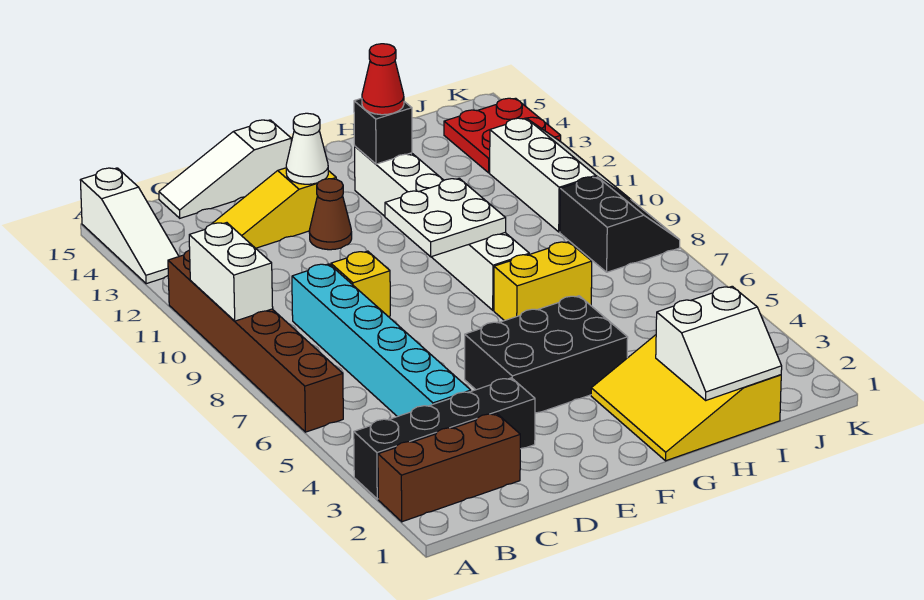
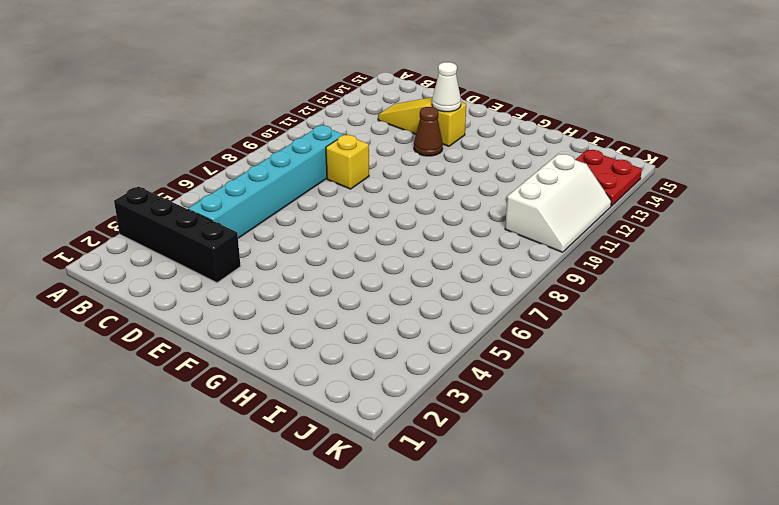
none -> brown 1x3 brick [378,413,520,522]
none -> brown 1x6 brick [168,250,343,432]
none -> white 1x3 slope [80,168,179,284]

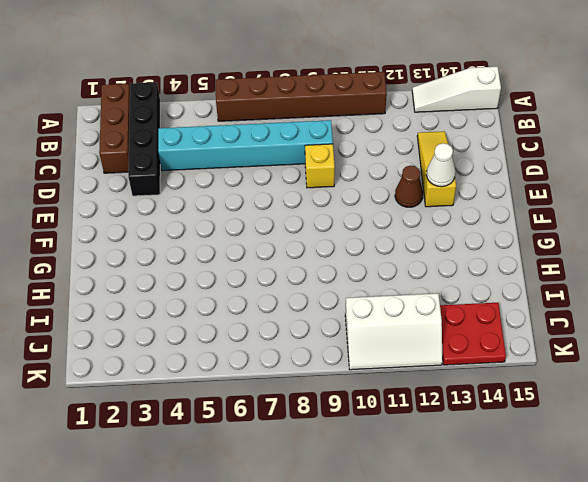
none -> white 1x3 slope [159,120,291,218]
none -> black 2x3 brick [465,296,628,413]
none -> yellow 3x3 slope [591,335,781,461]

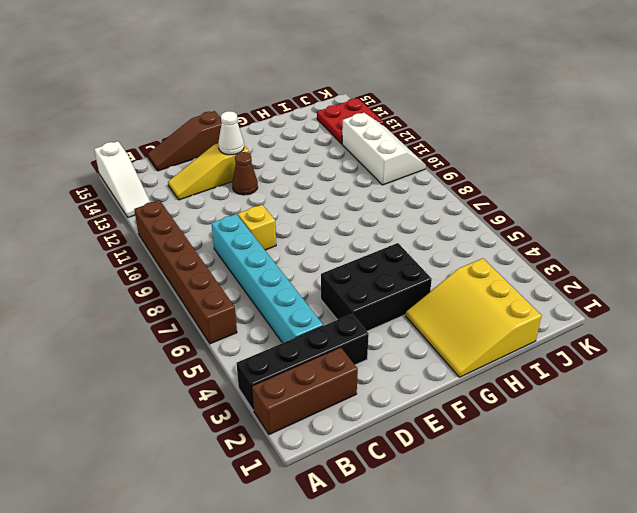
brown 1x3 slope [148,111,222,171] -> white 1x3 slope [159,120,291,218]
none -> yellow 1x2 brick [494,242,592,321]
none -> white 1x6 brick [355,146,529,310]
none -> black 2x2 slope [560,177,680,272]

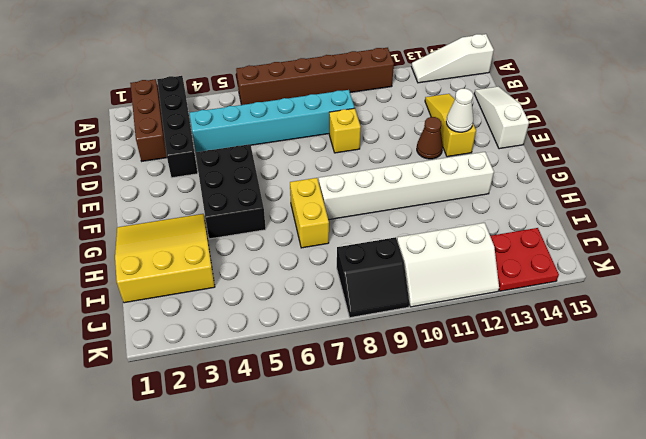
none -> white 1x2 brick [189,223,273,321]
none -> white 2x2 plate [385,178,506,257]
none -> black 1x1 brick [354,98,412,164]

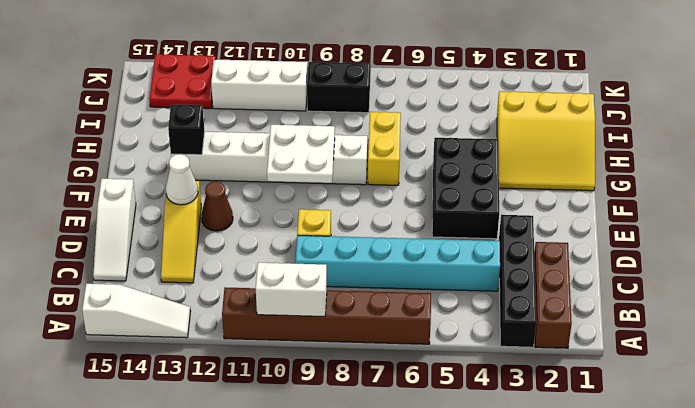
none -> white 2x2 slope [656,286,782,400]
none -> red 1x1 cone [362,44,404,115]

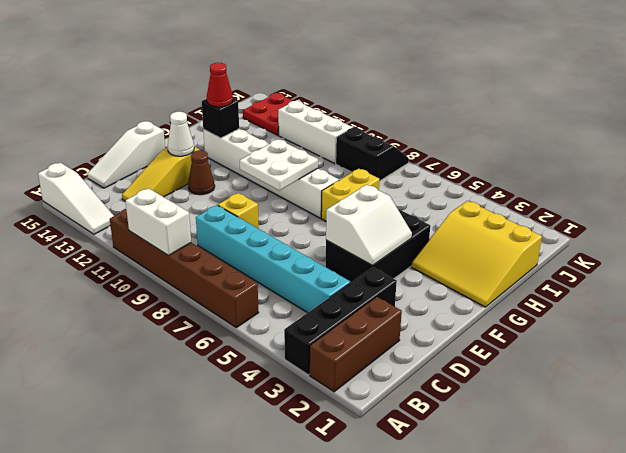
white 2x2 slope [326,185,412,265] -> white 2x2 slope moved to [656,286,782,400]

